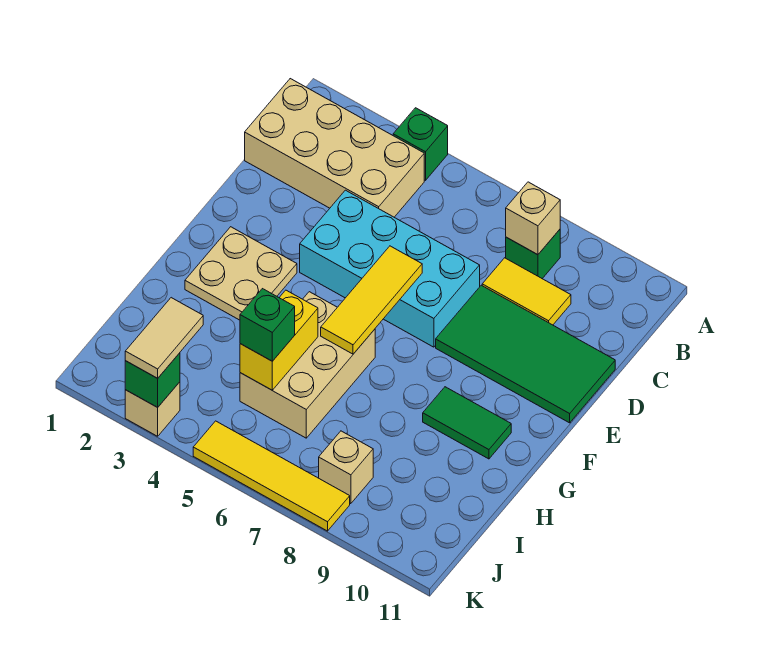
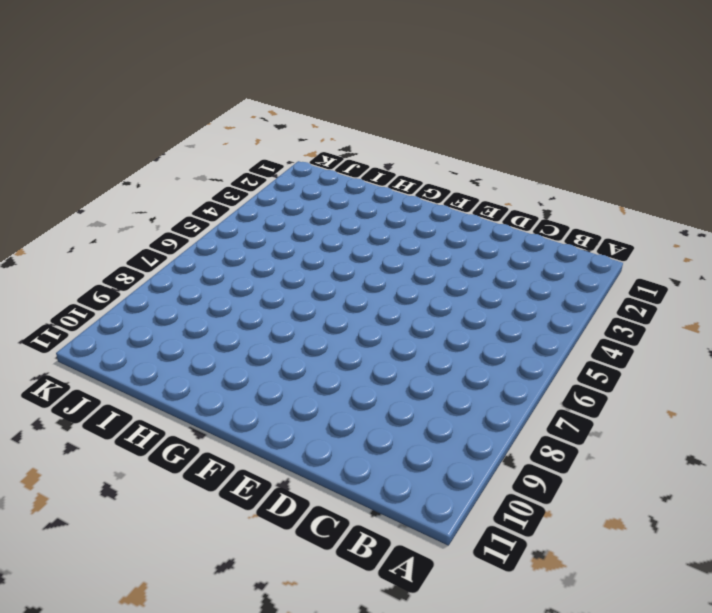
none -> green 1x1 brick [393,108,448,180]
none -> tan 2x4 brick [245,79,424,217]
none -> green 1x1 brick [506,230,560,279]

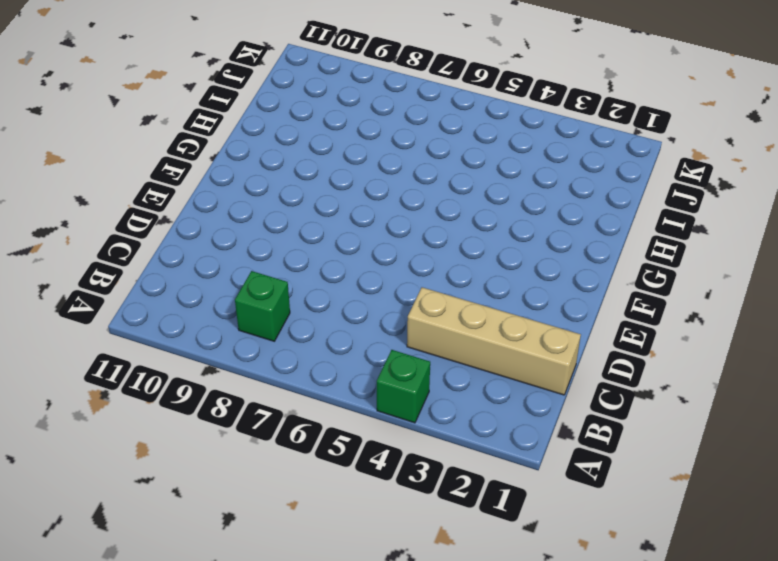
tan 1x4 brick [407,287,581,395] -> tan 2x4 brick [245,79,424,217]
none -> yellow 1x2 tile [482,258,571,325]
none -> cyan 2x4 brick [300,190,480,347]
none -> green 2x4 tile [436,285,615,423]

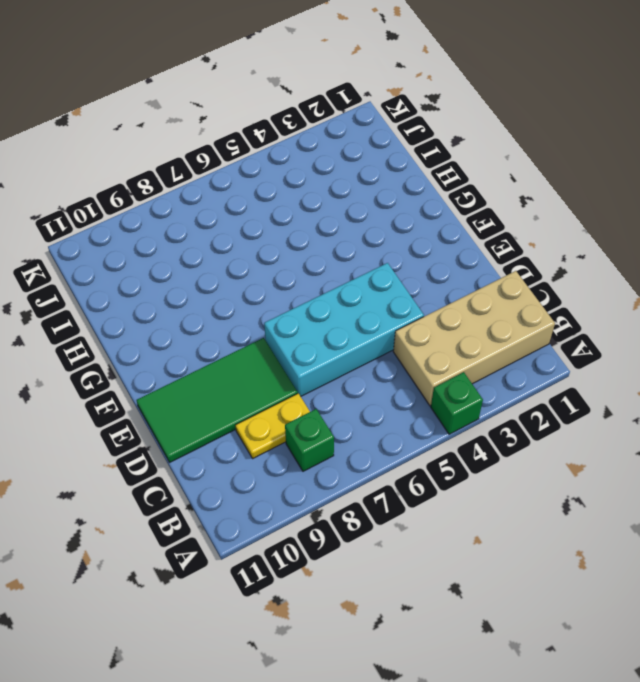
yellow 1x2 plate [235,393,310,458] -> yellow 1x2 tile [482,258,571,325]
none -> tan 2x2 plate [185,227,297,320]
none -> tan 2x3 brick [240,292,375,438]
none -> green 1x2 tile [423,387,511,459]

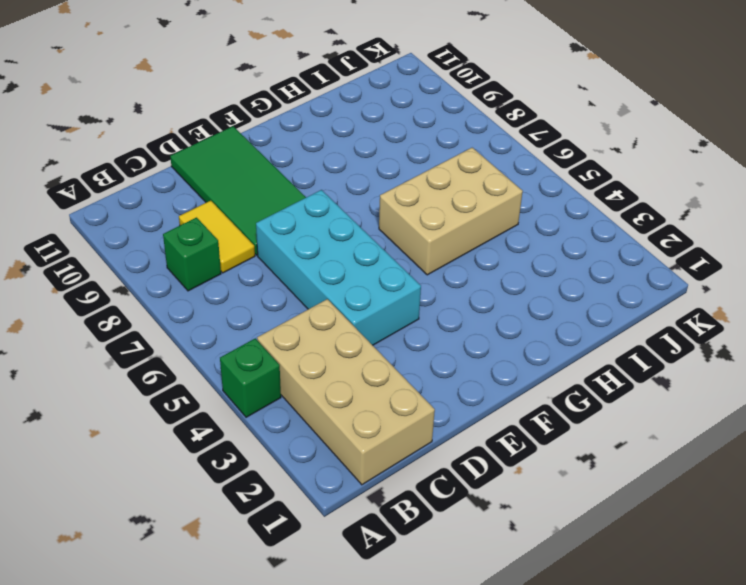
none -> tan 2x2 plate [185,227,297,320]
none -> green 1x2 tile [423,387,511,459]
none -> tan 1x1 brick [319,431,373,504]

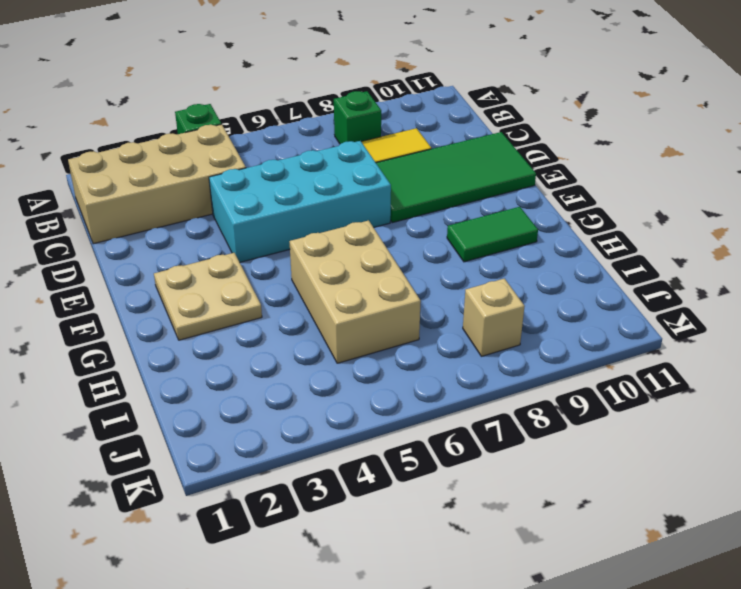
none -> tan 1x1 brick [125,382,180,436]
none -> yellow 1x4 tile [193,421,350,531]
none -> tan 1x1 brick [506,182,560,255]

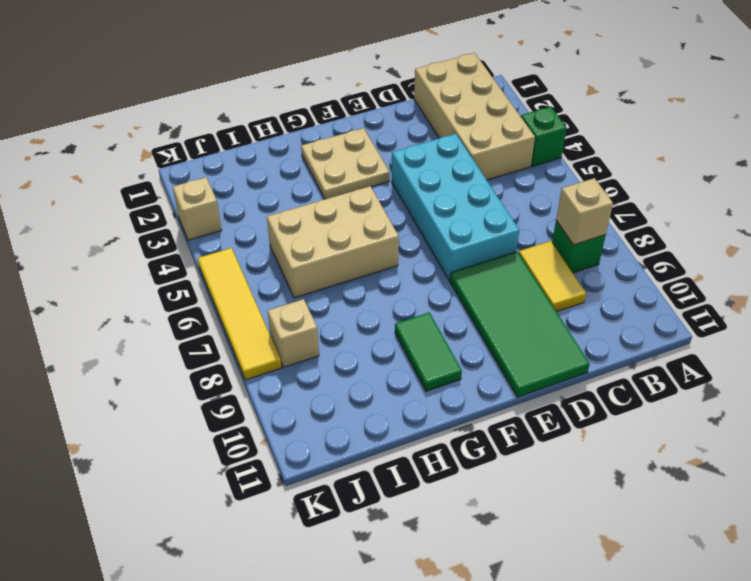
none -> yellow 1x3 tile [321,246,422,354]
none -> yellow 1x2 brick [240,290,318,390]
none -> green 1x1 brick [125,353,180,407]

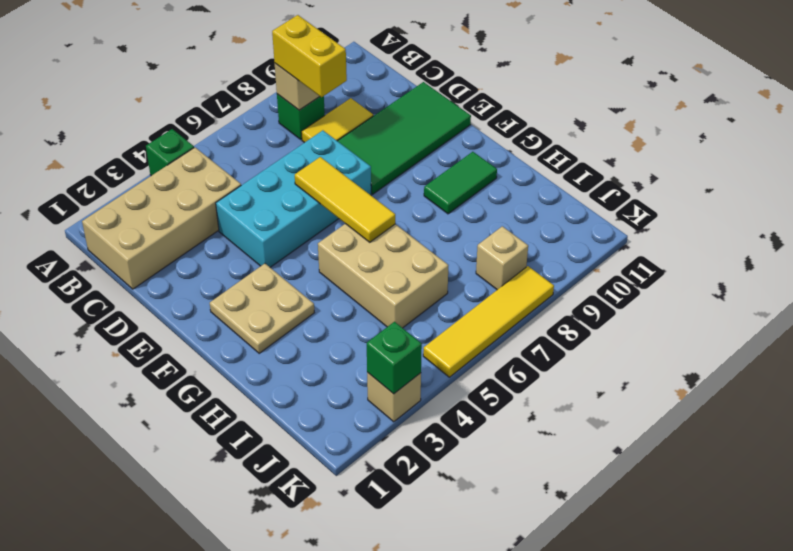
yellow 1x2 brick [272,15,347,97] -> yellow 1x2 brick moved to [240,290,318,390]
none -> green 1x1 brick [240,289,295,361]
none -> tan 1x2 tile [125,298,203,378]

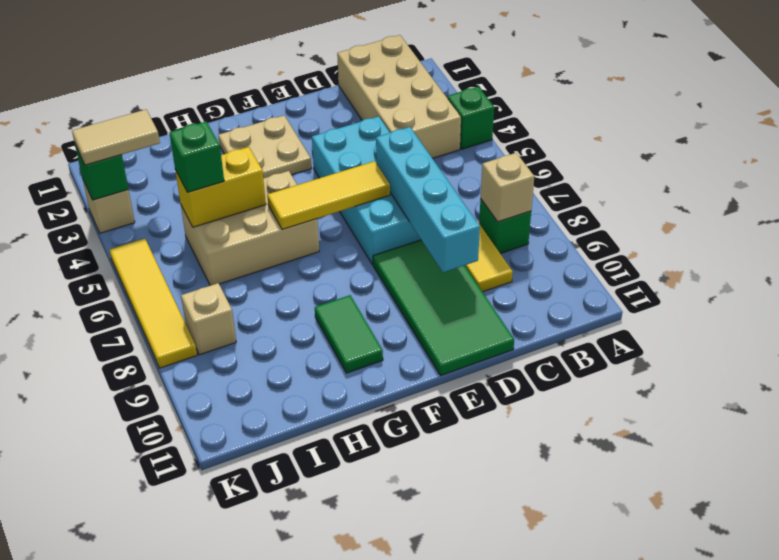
cyan 1x4 brick [376,127,480,272] -> none

